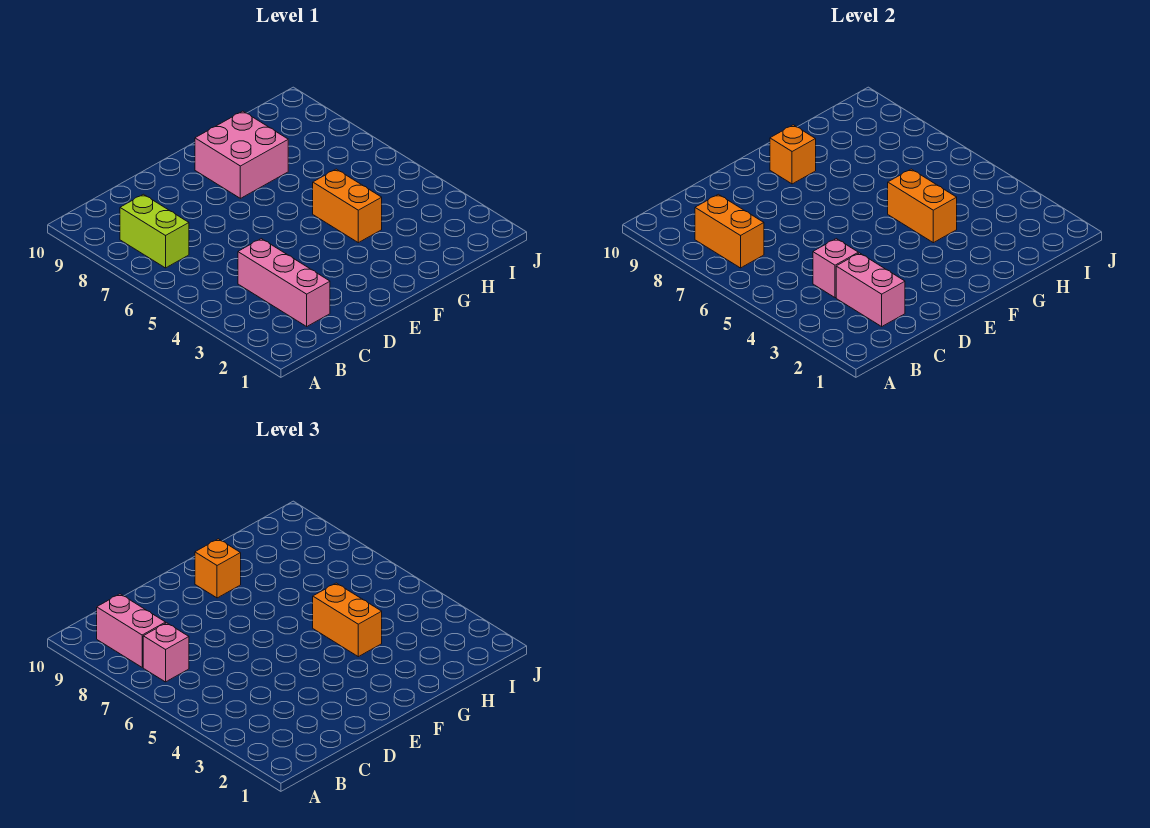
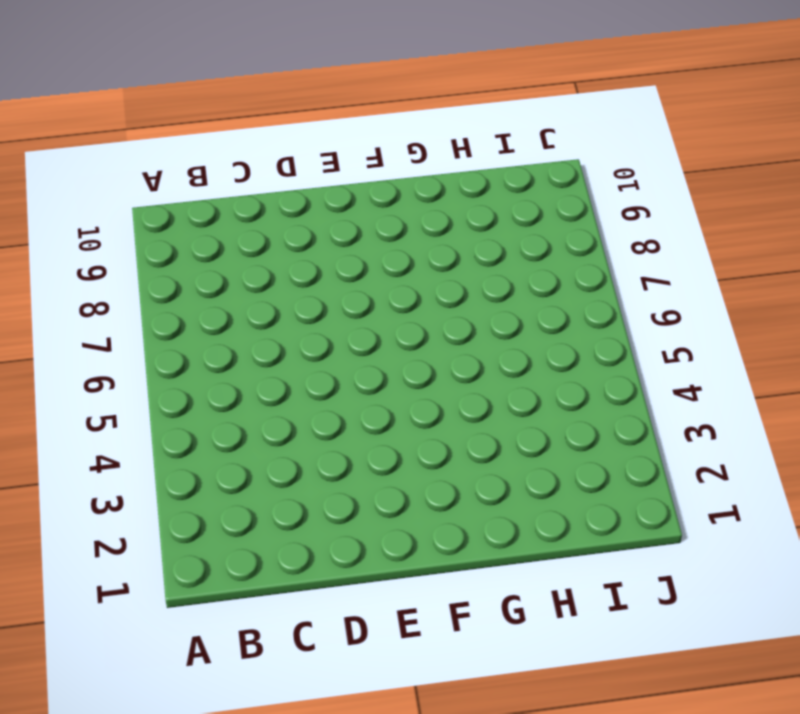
none -> lime 1x2 brick [120,194,189,268]
none -> pink 1x3 brick [238,239,330,326]
none -> pink 2x2 brick [195,111,288,198]

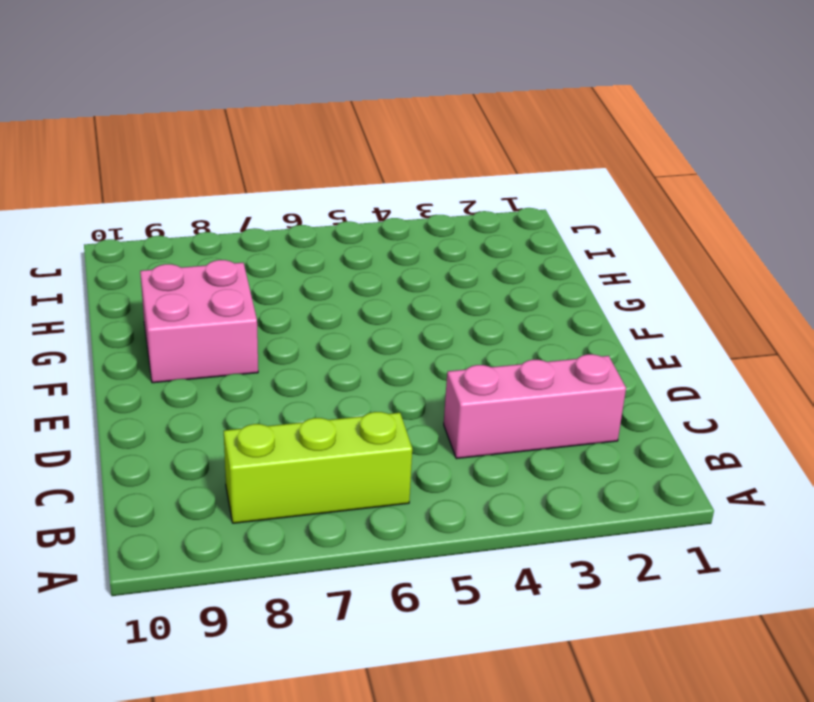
lime 1x3 brick [224,412,412,523] -> lime 1x2 brick [120,194,189,268]
none -> orange 1x2 brick [313,169,382,243]
none -> orange 1x2 brick [695,194,764,268]
none -> pink 1x2 brick [836,253,905,326]

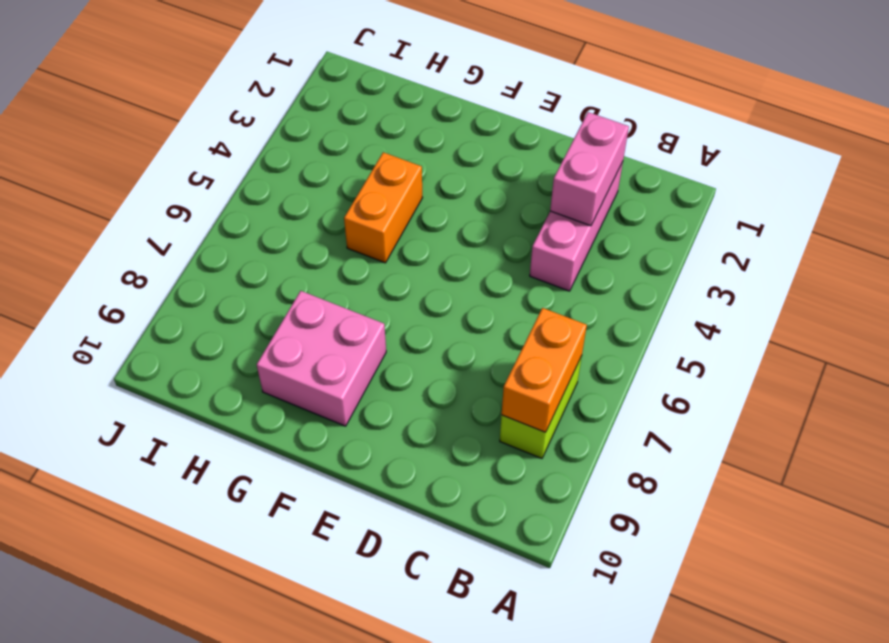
none -> pink 1x1 brick [813,239,858,298]
none -> orange 1x1 brick [770,125,816,184]
none -> orange 1x2 brick [888,169,957,243]

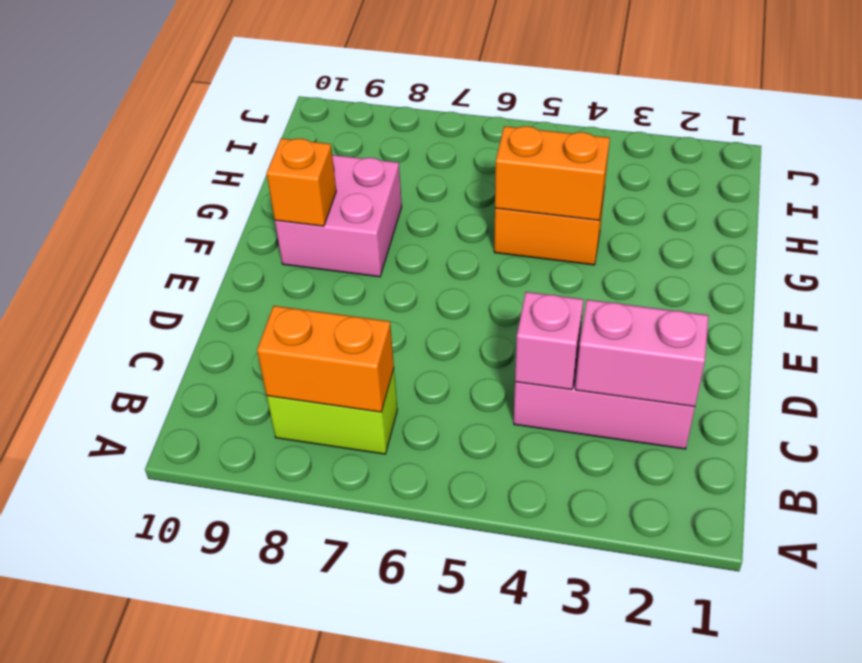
none -> pink 1x1 brick [143,623,189,682]
none -> pink 1x2 brick [97,594,166,667]
none -> orange 1x1 brick [195,539,241,598]

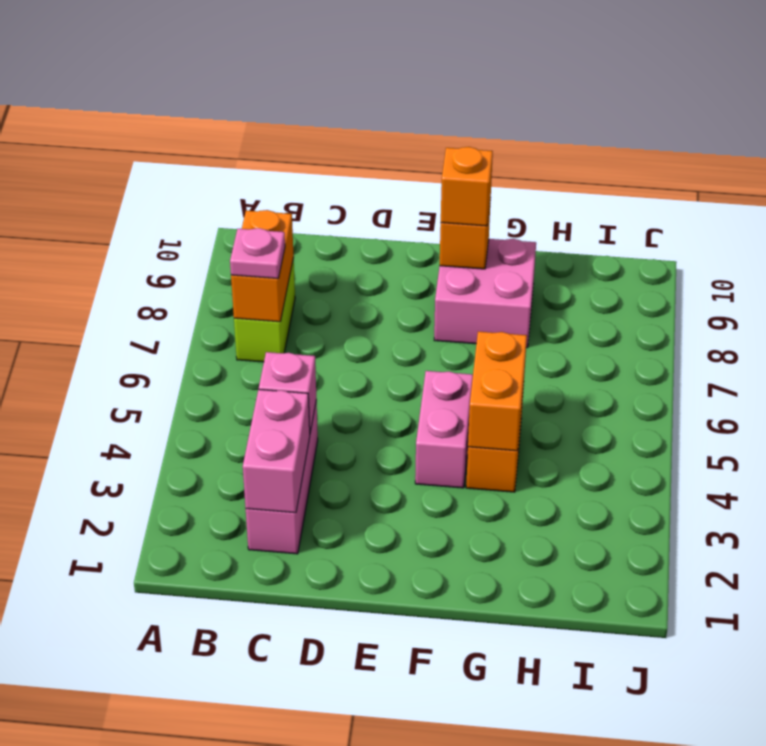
pink 1x1 plate [230,228,285,279] -> pink 1x1 brick [143,623,189,682]
pink 1x2 brick [415,371,473,488] -> pink 1x2 brick moved to [97,594,166,667]
none -> orange 1x2 brick [313,583,382,657]

